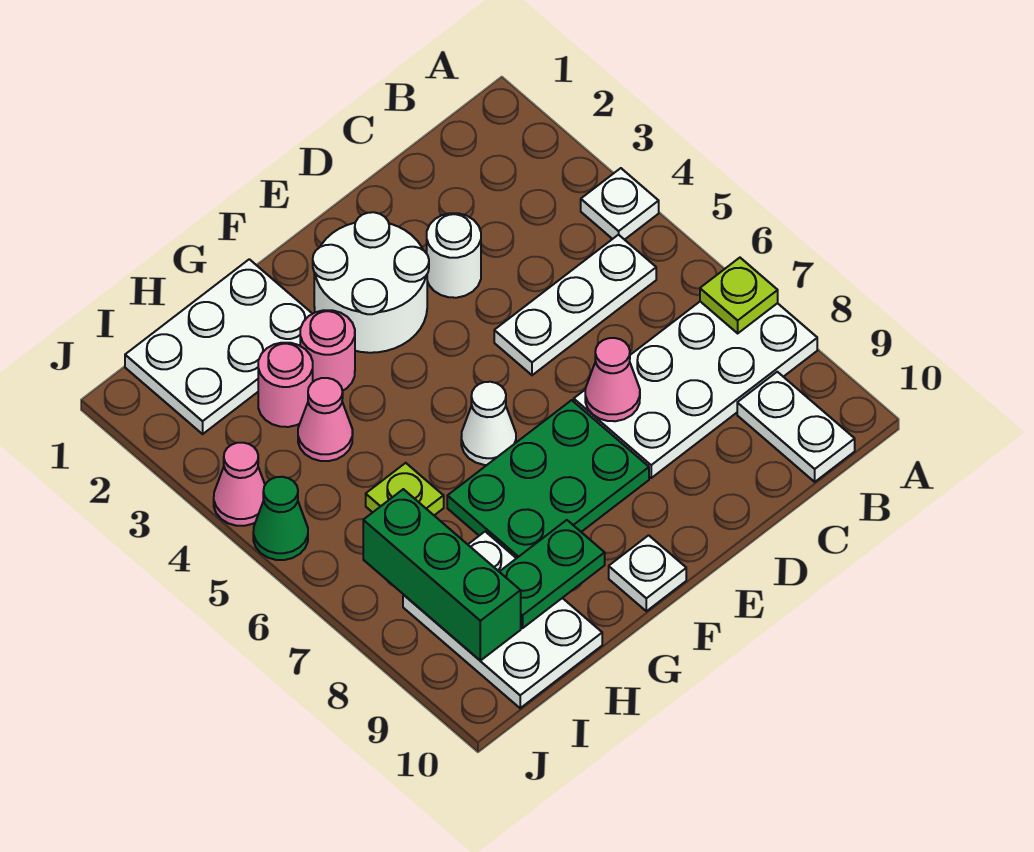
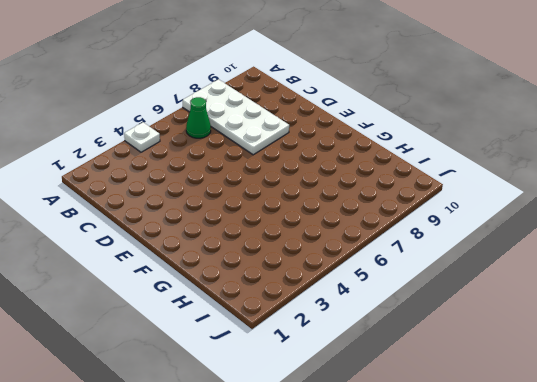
green 1x1 cone [186,97,211,138] -> green 1x1 cone moved to [253,477,308,560]
none -> white 1x3 plate [494,235,656,375]
none -> white 1x2 plate [737,372,855,482]
none -> white 1x1 round brick [427,213,481,298]

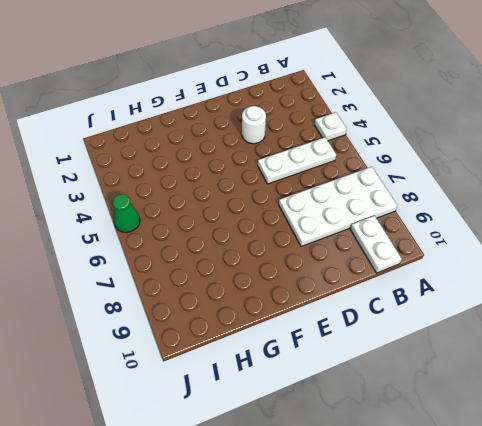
none -> white 2x2 round brick [313,212,429,353]
none -> green 2x3 plate [447,400,649,558]
none -> white 1x1 cone [461,382,516,465]

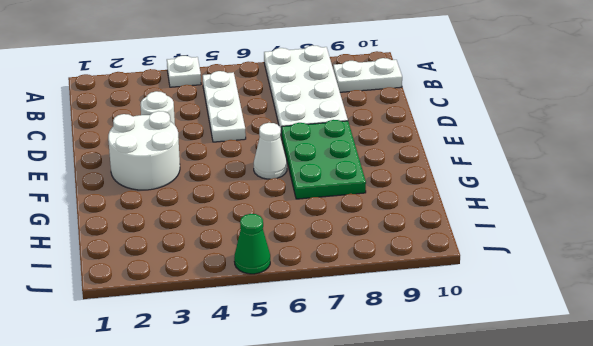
none -> white 1x1 plate [609,535,686,611]
none -> white 2x3 plate [125,259,312,434]
none -> pink 1x1 round brick [300,310,355,391]

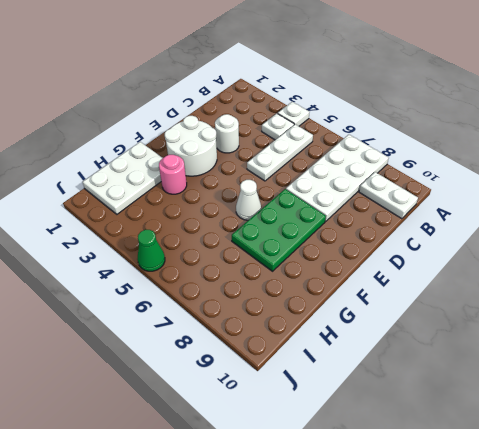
white 1x1 plate [262,114,294,140] -> white 1x1 plate moved to [609,535,686,611]
none -> pink 1x1 round brick [258,343,313,427]
none -> pink 1x1 cone [298,378,353,461]
none -> lime 1x1 plate [366,463,444,515]

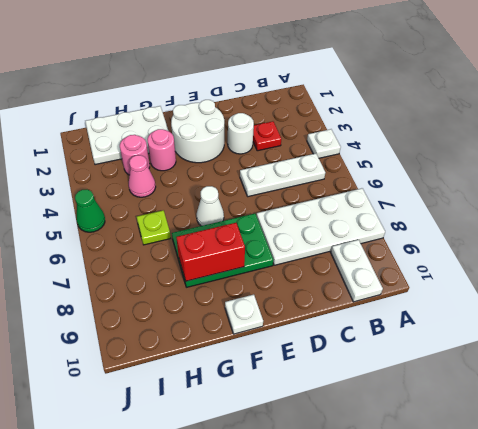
red 1x1 plate [253,121,281,151] -> none
red 1x2 brick [176,223,245,281] -> none
none -> white 2x3 plate [403,532,602,708]
none -> pink 1x1 cone [214,443,265,526]
none -> lime 1x1 plate [700,258,778,333]

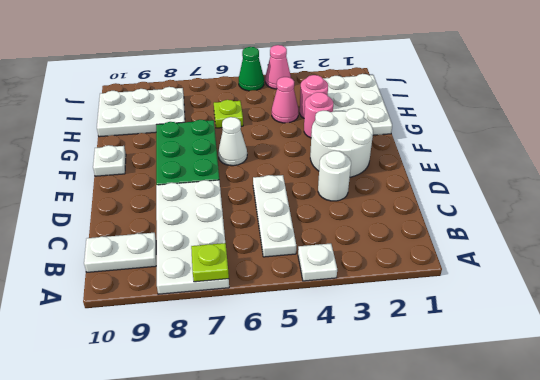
none -> pink 1x1 cone [585,338,640,421]
none -> green 1x2 plate [500,520,605,628]
none -> green 1x3 brick [363,489,521,661]

